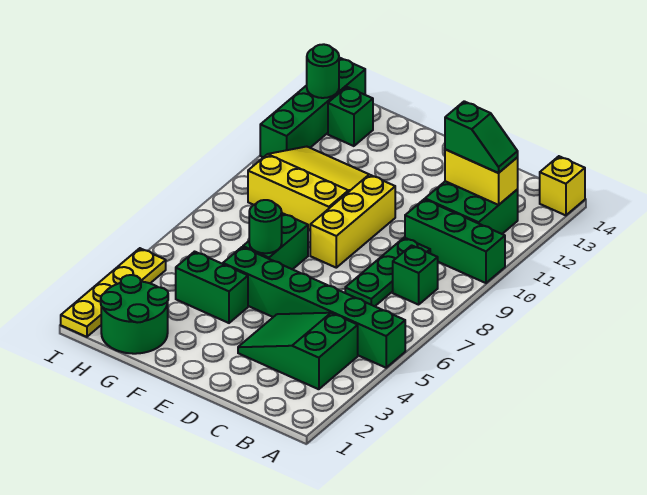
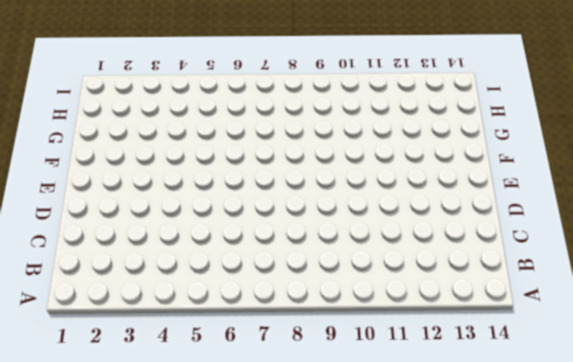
none -> green 1x6 brick [223,247,405,368]
none -> green 1x3 brick [405,199,505,283]
none -> yellow 1x1 brick [539,156,585,215]

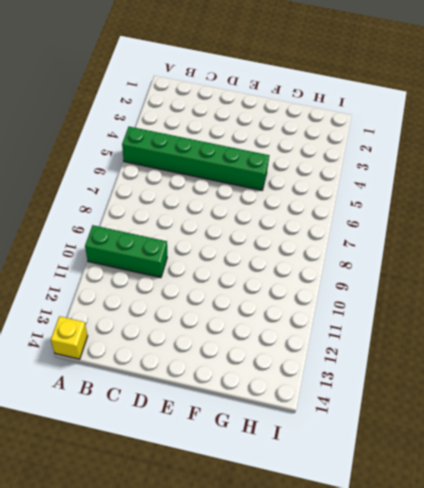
none -> green 2x3 slope [238,313,358,389]
none -> green 1x1 brick [393,245,438,305]
none -> green 2x2 brick [425,181,518,234]

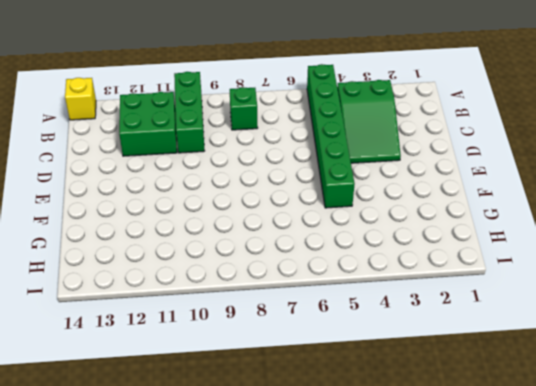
none -> green 1x3 plate [345,238,430,306]
none -> yellow 1x3 brick [310,175,395,268]
none -> green 1x2 brick [176,252,248,323]

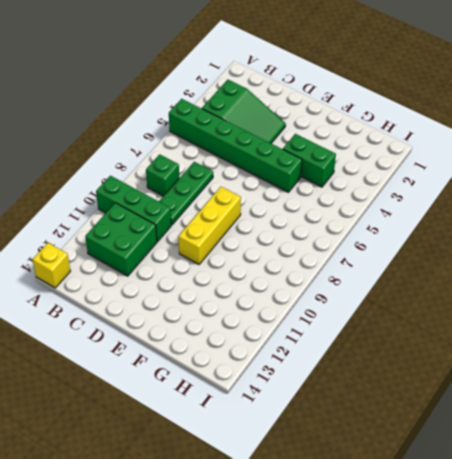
none -> green 1x2 brick [243,213,308,269]
none -> yellow 3x3 slope [248,147,369,230]
none -> green 2x2 round brick [101,275,168,354]

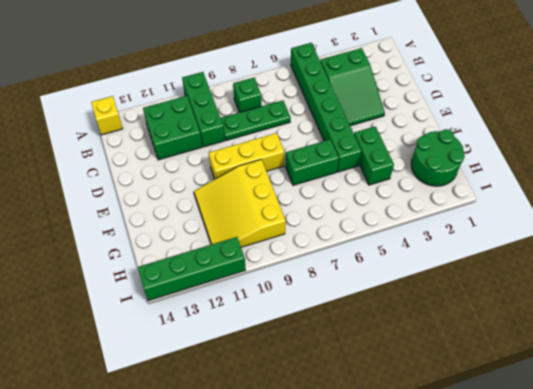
none -> green 1x1 brick [328,87,373,146]
none -> yellow 1x4 plate [61,248,166,337]
none -> yellow 1x2 brick [445,149,518,205]

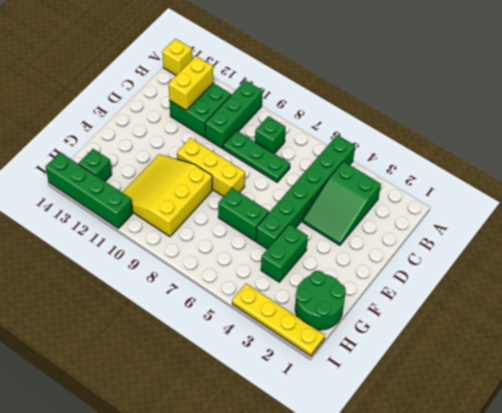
none -> green 1x1 round brick [249,200,282,253]
none -> green 1x1 round brick [307,44,339,98]
none -> green 1x2 slope [445,101,518,173]

